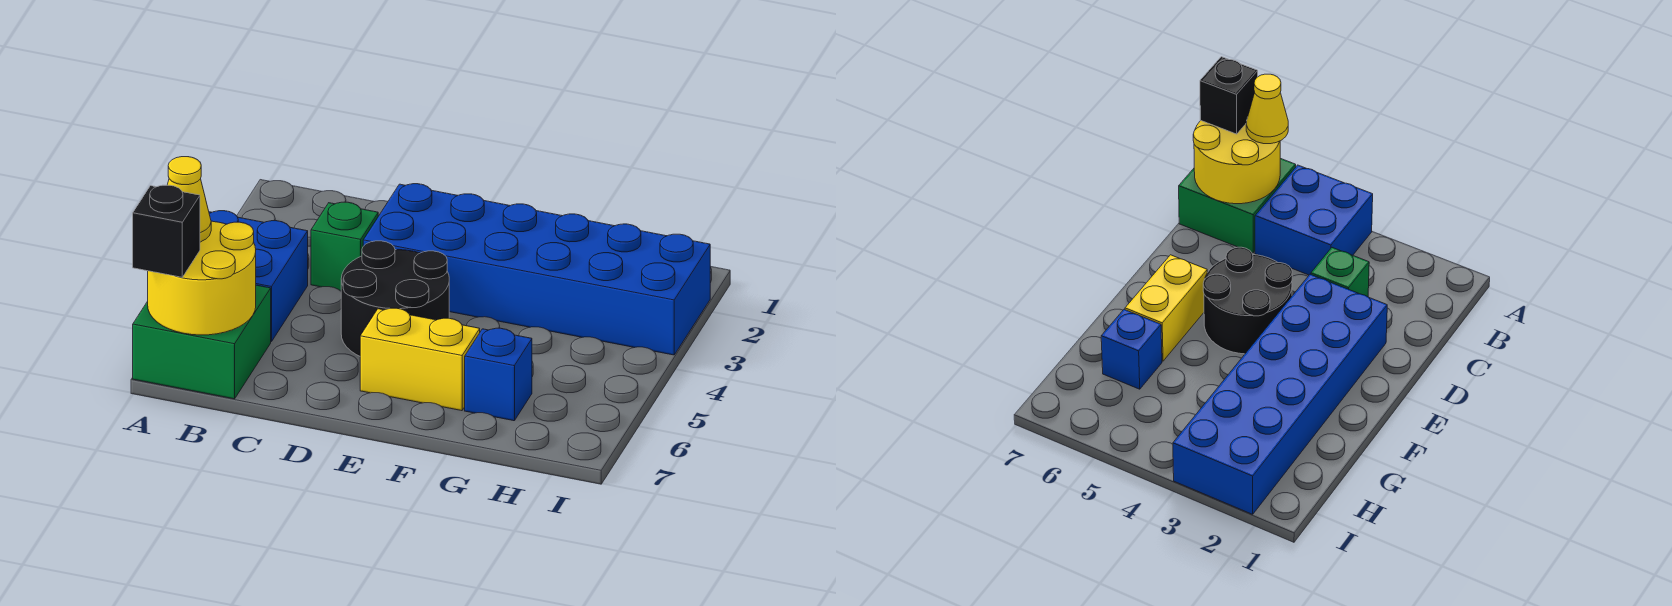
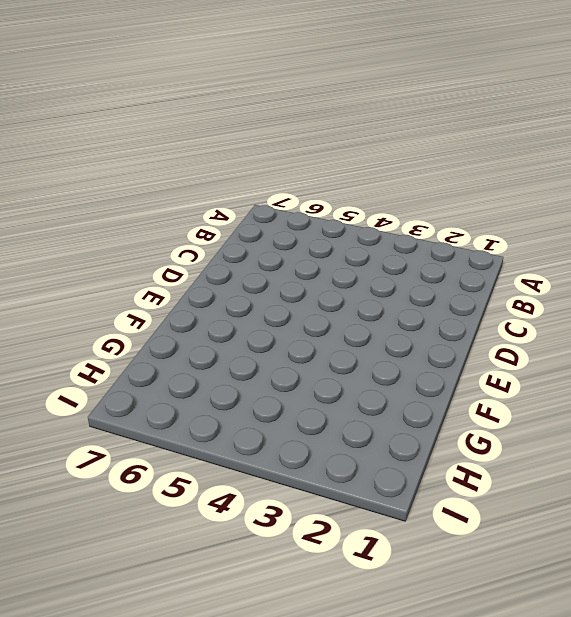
none -> blue 2x2 brick [209,211,308,342]
none -> green 2x2 brick [133,285,271,399]

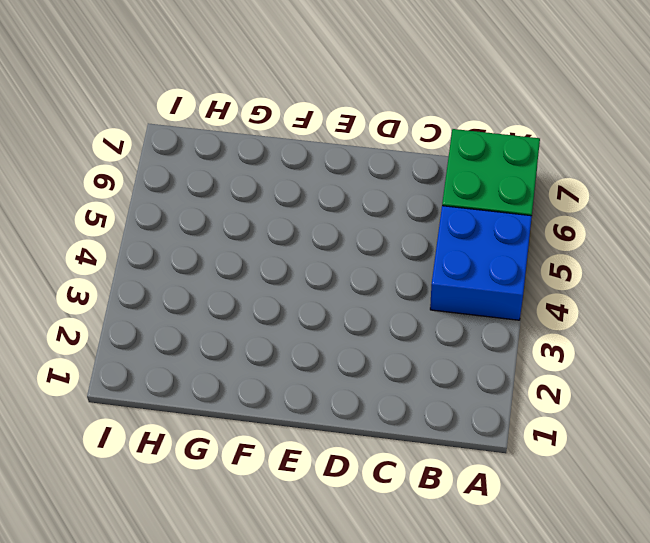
none -> green 1x1 brick [311,202,378,291]
none -> blue 2x6 brick [363,184,710,355]

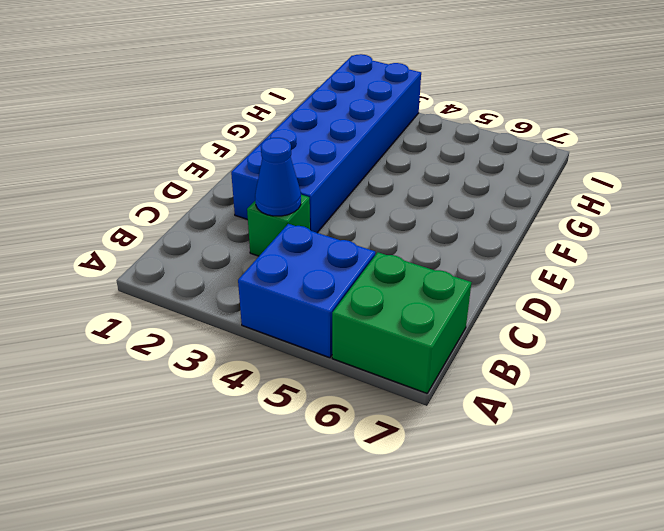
blue 1x1 cone [255,138,301,216] -> none
none -> black 2x2 round brick [341,241,449,356]
none -> yellow 1x2 brick [360,308,480,411]

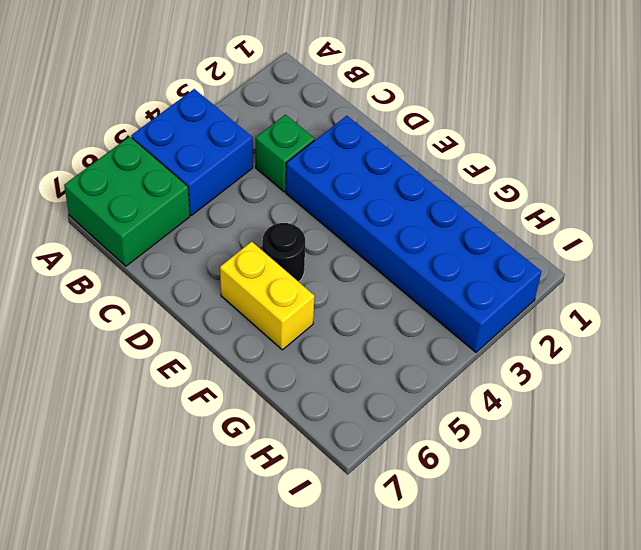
black 1x1 round brick [262,223,305,282] -> black 2x2 round brick [341,241,449,356]
none -> blue 1x1 brick [465,328,532,421]
none -> yellow 2x2 round brick [148,221,256,335]

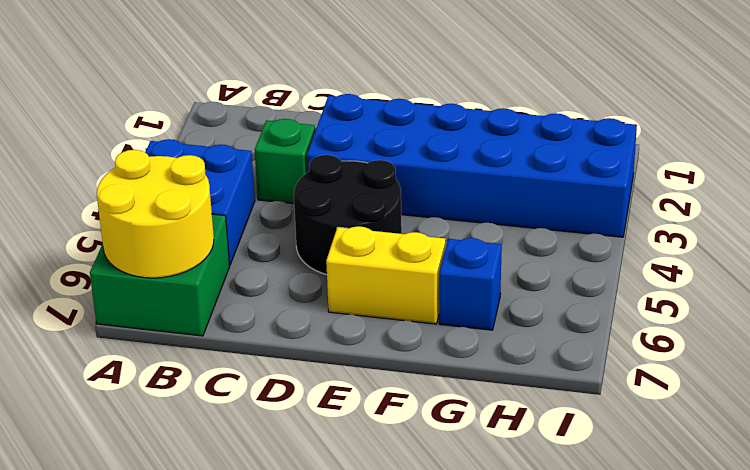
none -> yellow 1x1 cone [168,157,211,242]
none -> black 1x1 brick [133,185,200,277]

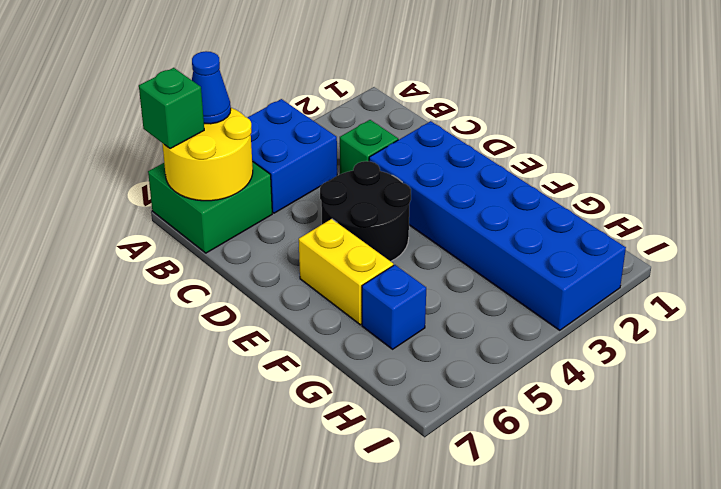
blue 1x1 cone [192,51,231,124] -> yellow 1x1 cone [168,157,211,242]
green 1x1 brick [139,68,204,149] -> black 1x1 brick [133,185,200,277]

